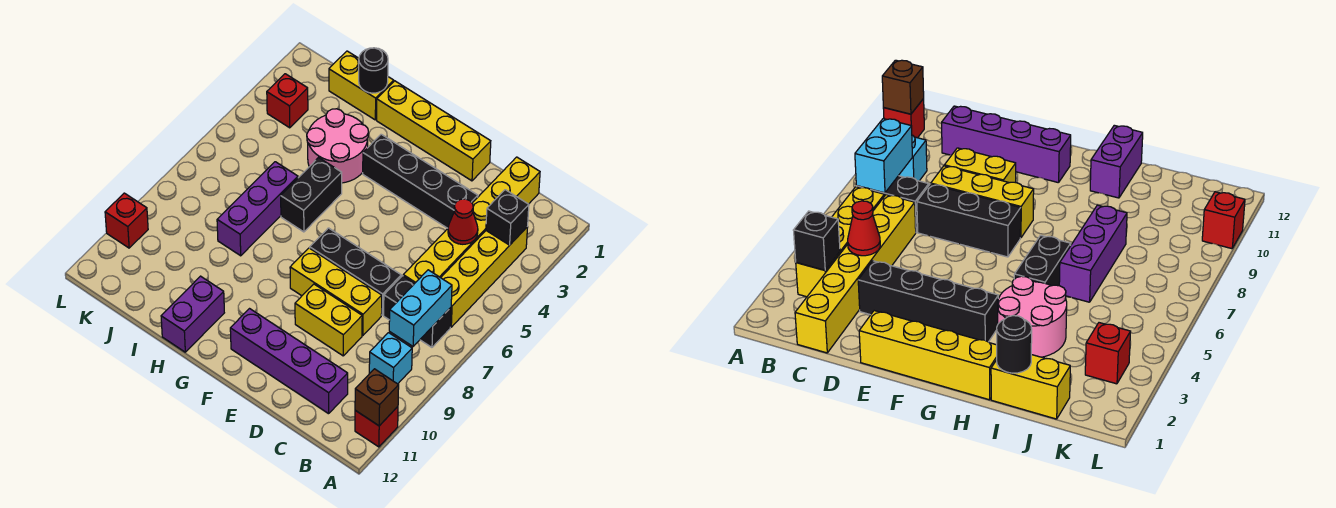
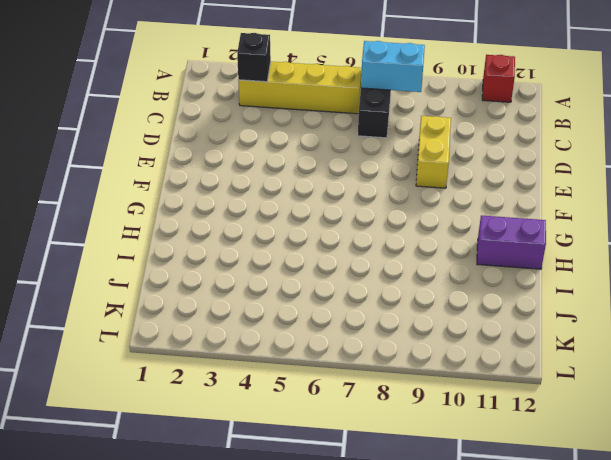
none -> cyan 1x1 brick [369,333,412,384]
none -> yellow 1x6 brick [403,157,540,283]
none -> purple 1x4 brick [230,309,348,414]

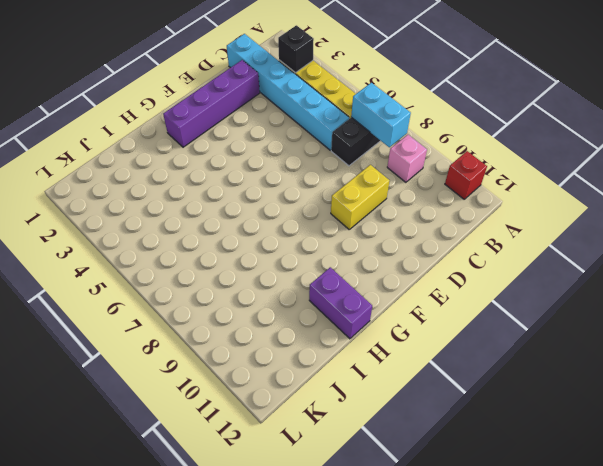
pink 1x1 brick [387,135,427,182] -> cyan 1x1 brick [369,333,412,384]
cyan 1x6 brick [227,34,349,150] -> yellow 1x6 brick [403,157,540,283]
purple 1x4 brick [163,60,260,147] -> purple 1x4 brick moved to [230,309,348,414]
none -> black 1x4 brick [363,134,478,228]
none -> black 1x3 brick [310,228,401,315]
none -> yellow 1x3 brick [290,248,382,335]

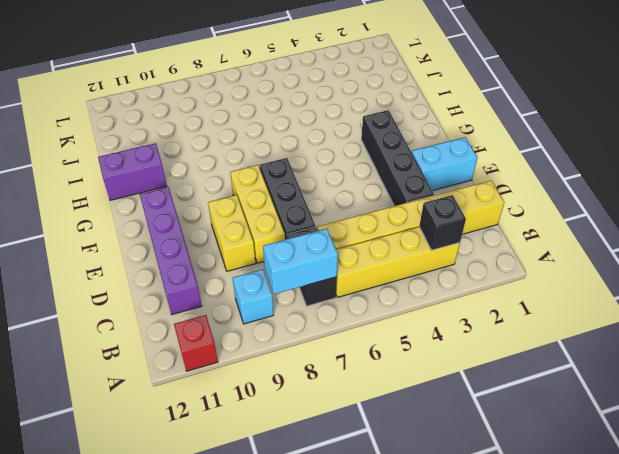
cyan 1x2 brick [412,137,477,191] -> yellow 1x4 brick [377,81,491,181]
none -> pink 2x2 round brick [307,109,369,183]
none -> black 1x2 brick [281,158,342,232]
none -> yellow 1x2 brick [329,51,394,120]

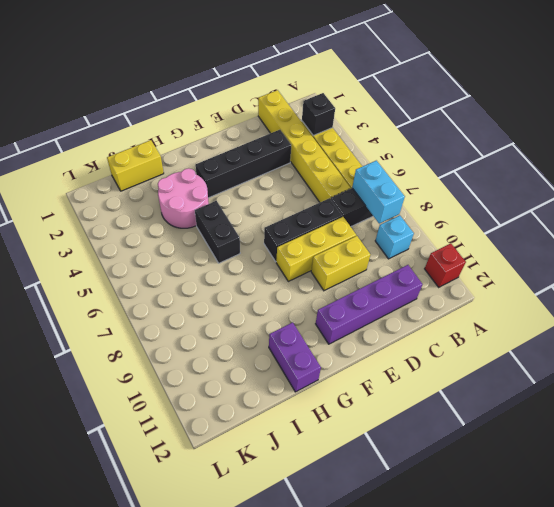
none -> yellow 1x4 brick [377,81,491,181]
none -> purple 1x3 brick [217,162,298,256]
none -> red 1x1 brick [267,74,308,128]

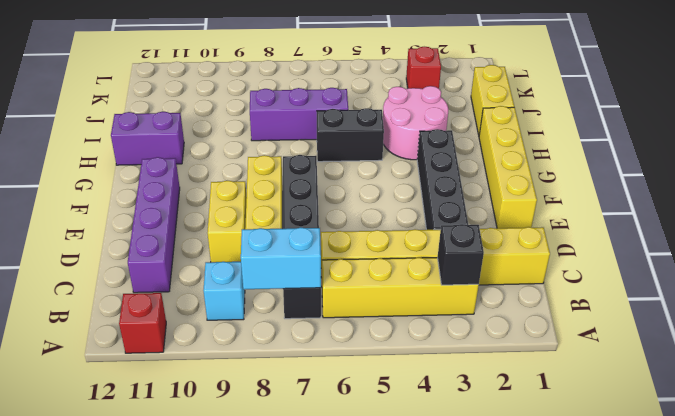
none -> red 1x1 brick [105,193,148,248]
none -> brown 1x1 brick [355,369,399,426]
none -> red 1x1 cone [448,199,478,244]

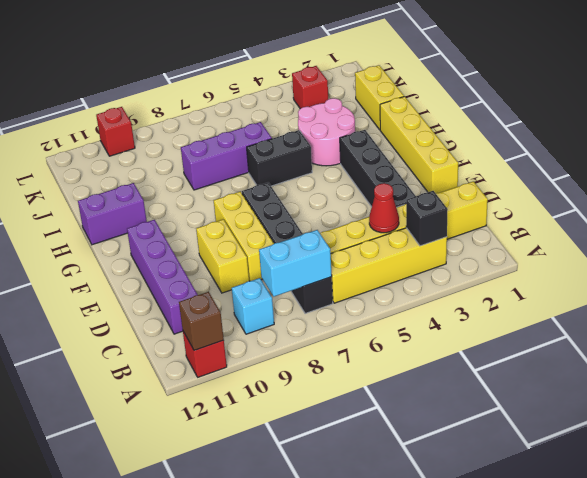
none -> black 1x1 round brick [359,48,388,93]

